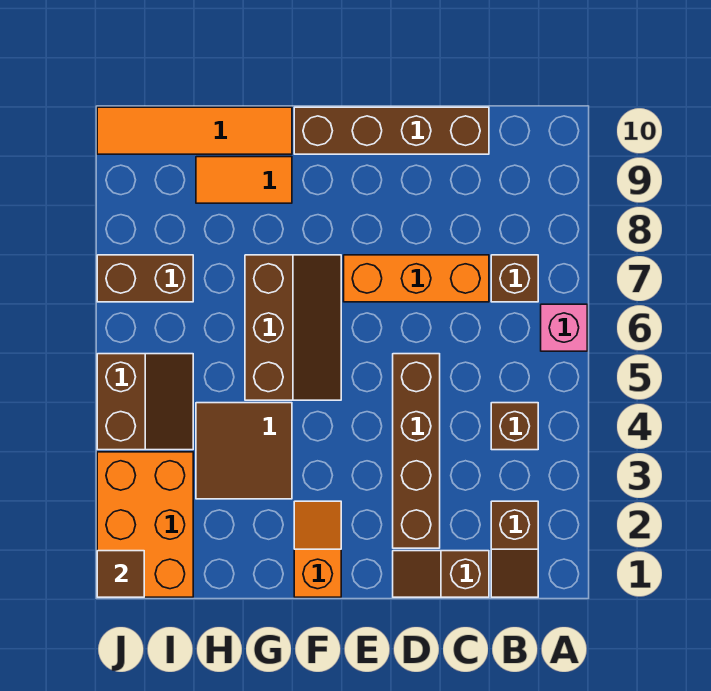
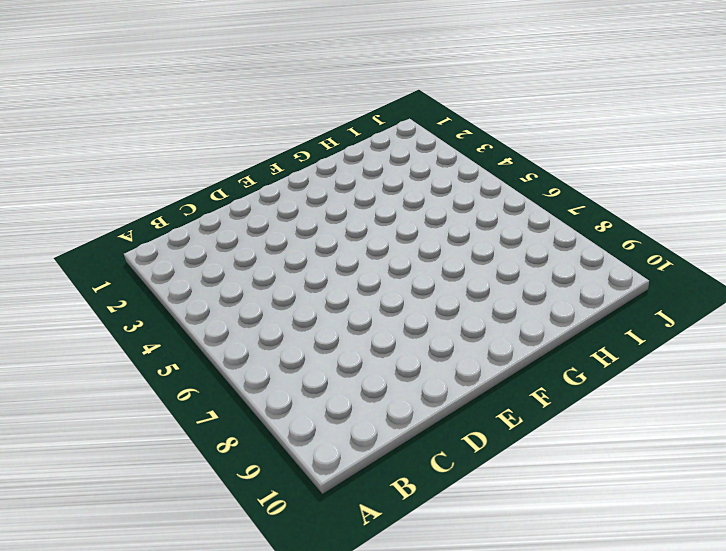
none -> pink 1x1 brick [541,304,587,351]
none -> brown 1x2 slope [491,501,538,597]
none -> brown 1x1 brick [491,403,538,450]

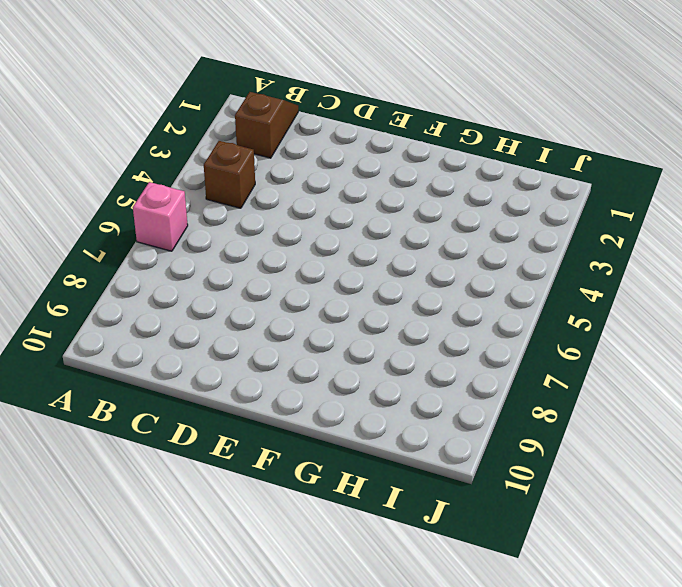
none -> brown 1x1 brick [491,255,538,302]
none -> brown 1x2 slope [393,551,489,597]
none -> orange 1x3 brick [344,255,489,302]

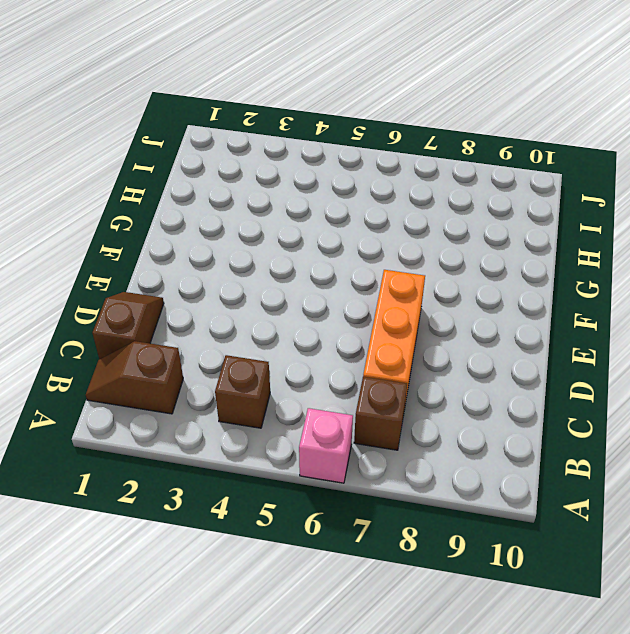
none -> brown 1x4 brick [294,107,489,154]
none -> brown 1x4 brick [393,354,440,548]
none -> orange 1x2 slope [294,501,341,597]

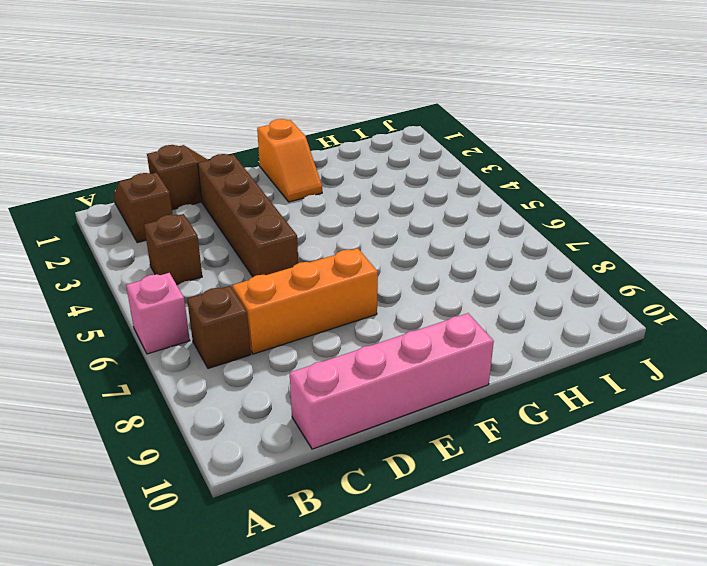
pink 1x4 brick [290,313,494,449] -> brown 1x4 brick [294,107,489,154]
none -> brown 2x3 slope [245,255,341,400]
none -> brown 2x2 tile [196,403,292,499]
none -> orange 1x2 tile [196,157,292,203]

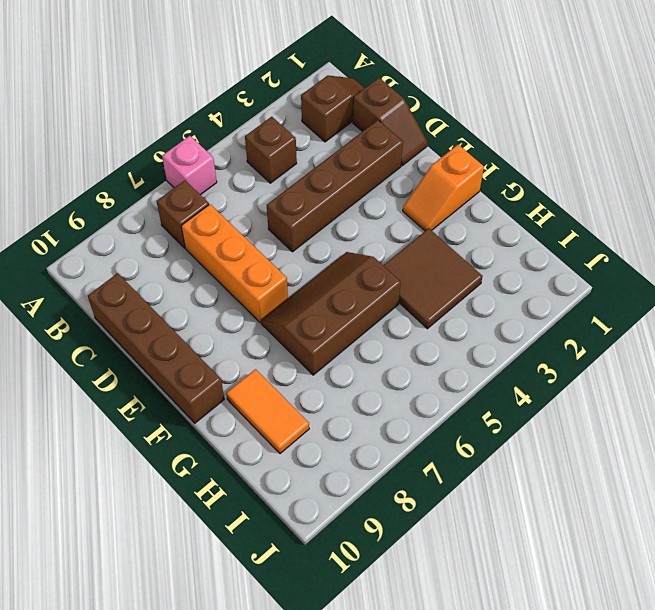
none -> orange 1x4 tile [97,107,292,154]
none -> orange 2x3 brick [97,452,193,597]
none -> brown 2x2 slope [97,354,193,450]

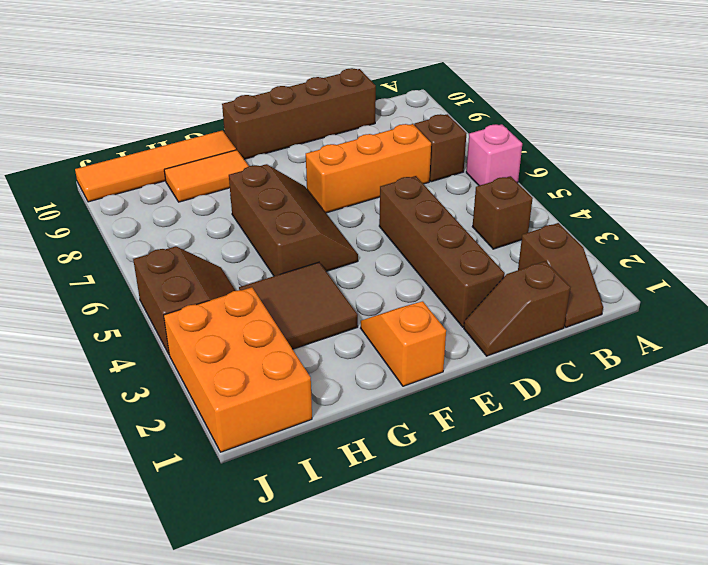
none -> brown 1x2 brick [97,255,193,302]
none -> brown 1x1 tile [97,551,144,597]

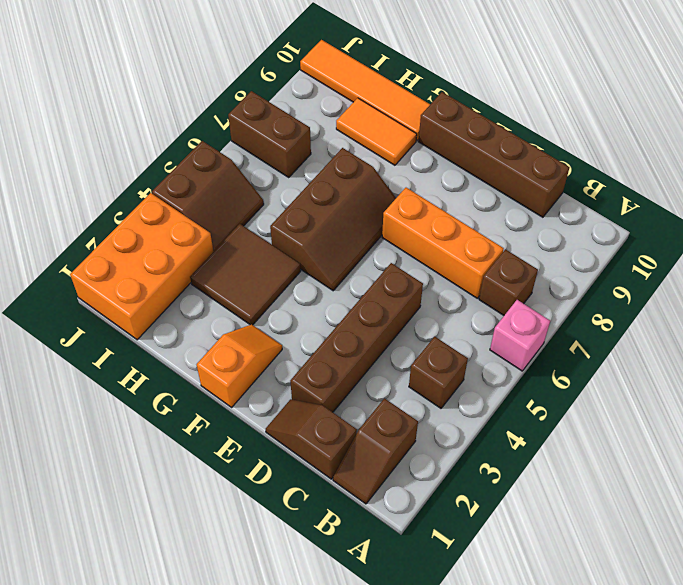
none -> brown 1x1 tile [97,551,144,597]

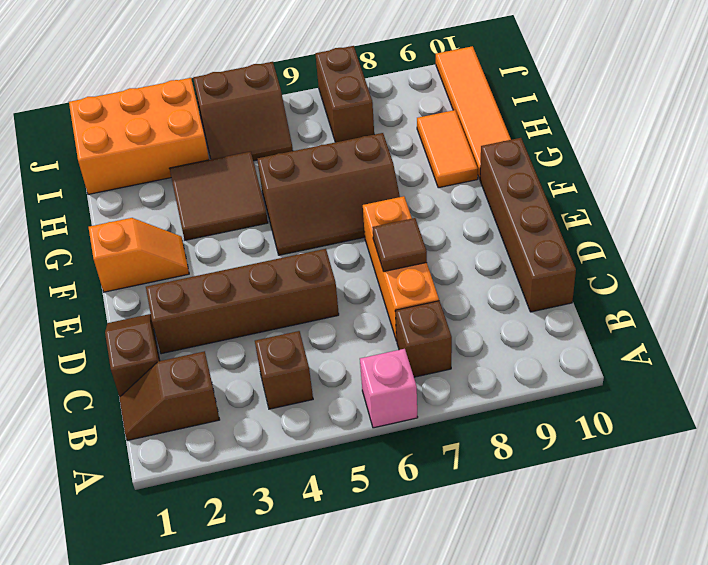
brown 1x1 tile [372,218,427,272] -> brown 1x1 tile moved to [97,551,144,597]

